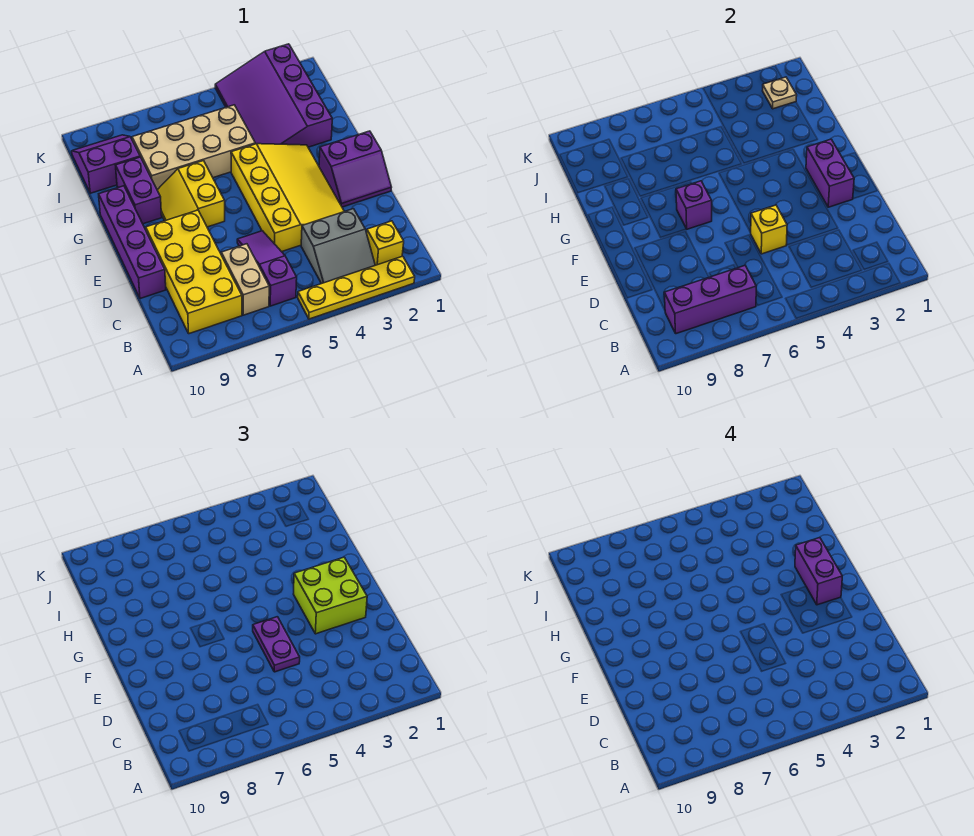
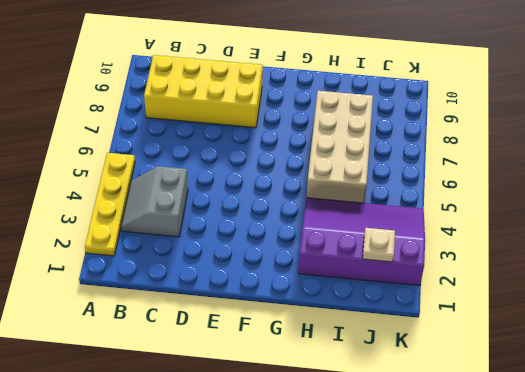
none -> yellow 1x1 brick [367,221,404,265]
none -> purple 1x3 slope [237,231,297,306]
none -> tan 1x2 brick [221,244,269,315]

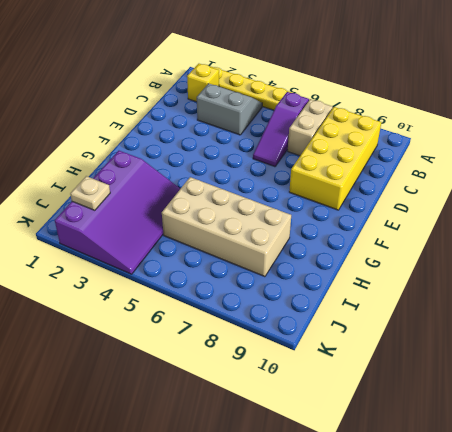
none -> yellow 3x4 slope [231,144,344,252]
none -> purple 1x4 brick [99,186,166,299]
none -> purple 2x2 slope [319,131,391,207]

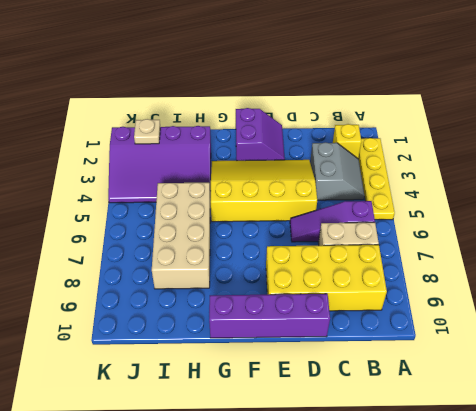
none -> yellow 2x2 slope [157,161,225,227]
none -> purple 1x2 brick [116,157,162,224]
none -> purple 2x2 slope [72,135,140,193]

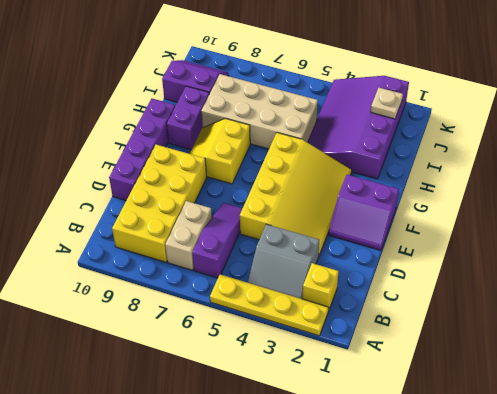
none -> purple 1x3 brick [664,266,756,334]
none -> yellow 1x1 brick [751,205,787,254]
none -> purple 1x2 brick [806,139,854,207]

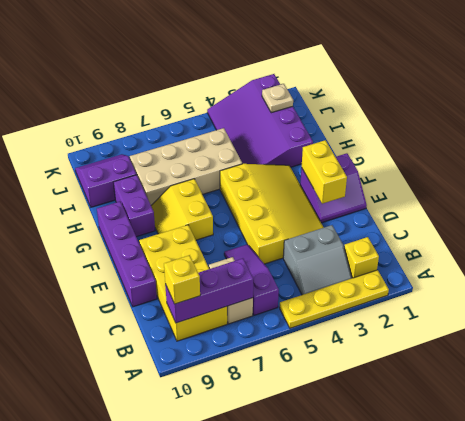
yellow 1x1 brick [164,255,200,304] -> yellow 1x1 brick moved to [751,205,787,254]
yellow 1x2 brick [302,140,347,204] -> purple 1x2 brick [806,139,854,207]
none -> purple 1x1 brick [676,181,712,229]
none -> purple 1x2 plate [253,617,300,672]
none -> lime 2x2 brick [294,557,367,634]

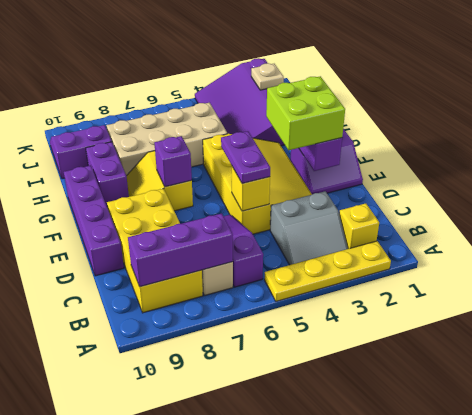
none -> purple 1x2 brick [795,538,842,605]

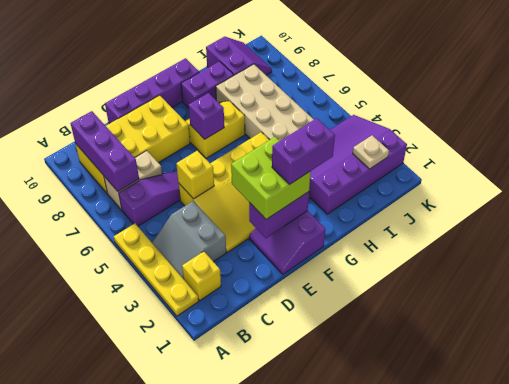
none -> purple 1x2 plate [253,617,300,672]

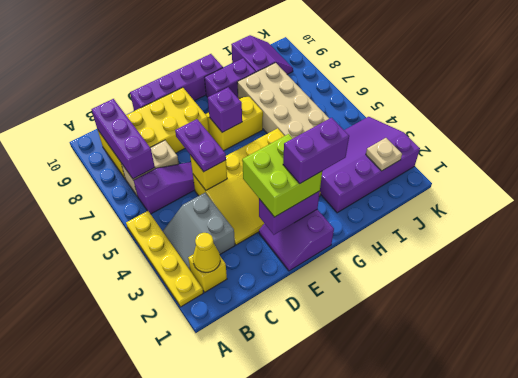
yellow 1x1 cone [193,233,220,272] -> none
purple 1x2 plate [175,119,226,172] -> purple 1x2 plate turned to [253,617,300,672]

